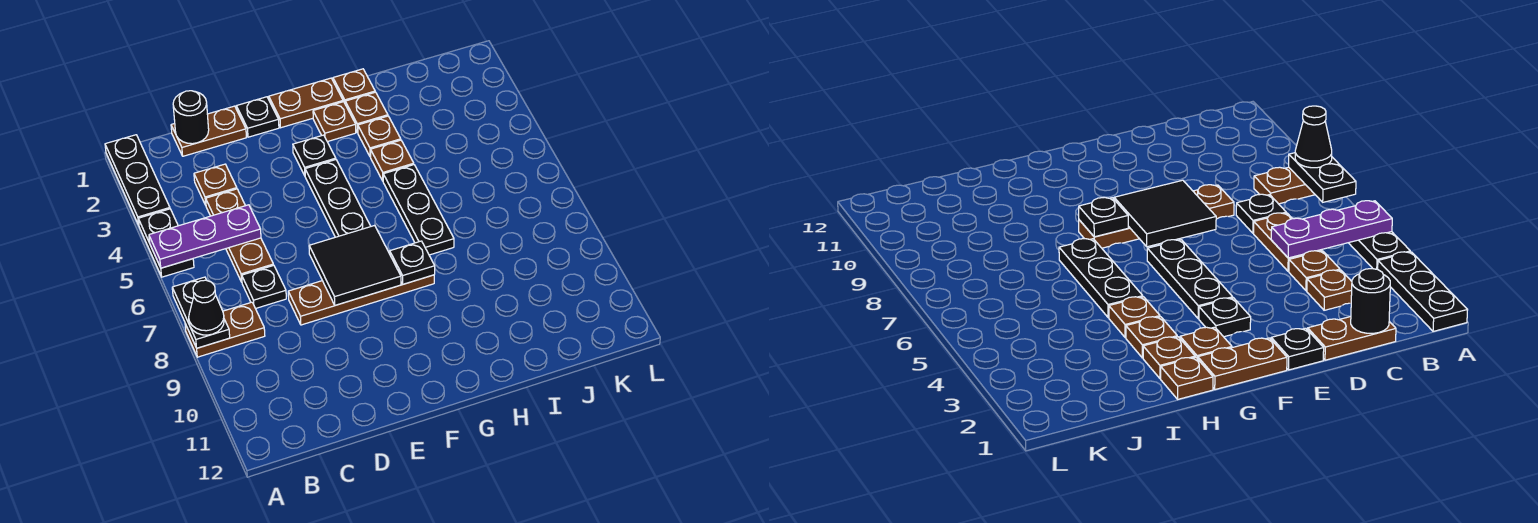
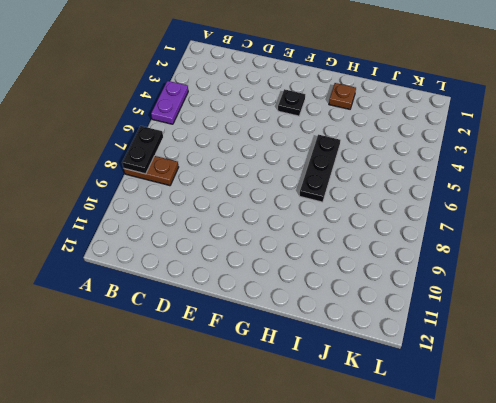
purple 1x2 plate [151,81,188,124] -> black 1x2 plate [138,209,194,277]
none -> black 1x3 plate [105,135,170,225]
none -> brown 1x2 plate [171,106,246,156]
none -> brown 1x1 plate [194,164,237,205]

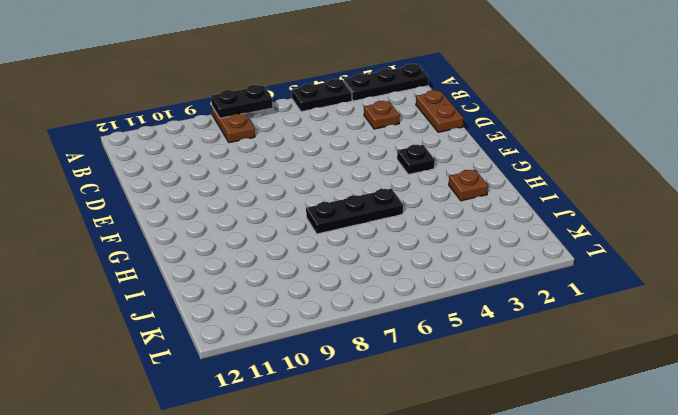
none -> brown 1x1 plate [206,189,245,216]
none -> brown 1x2 plate [226,238,273,282]
none -> black 1x1 plate [242,265,286,309]

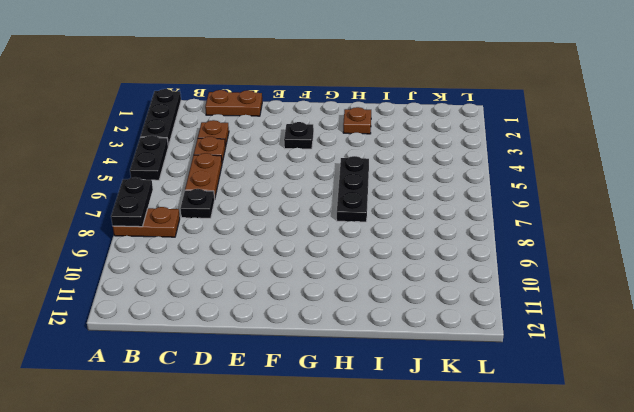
none -> brown 1x4 plate [288,275,434,325]
none -> black 1x1 plate [236,97,279,137]
none -> brown 1x2 plate [269,78,343,128]

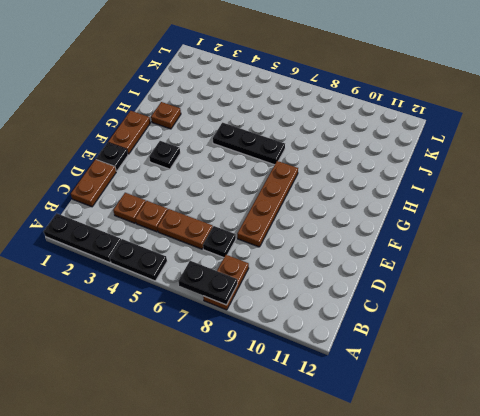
none -> black 1x3 plate [305,160,371,237]
none -> brown 1x1 plate [313,102,356,142]
none -> brown 1x1 plate [333,69,375,103]

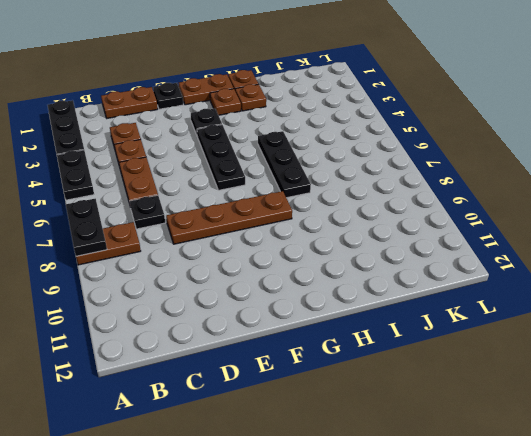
none -> brown 1x1 plate [358,116,401,157]
none -> brown 1x1 plate [371,140,414,181]
none -> purple 1x3 plate [149,205,261,268]

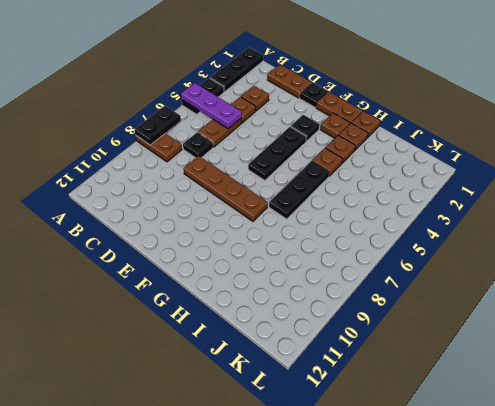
none -> black 1x1 round brick [173,91,209,144]
none -> black 2x2 tile [309,225,401,305]
none -> black 1x1 plate [390,241,435,284]

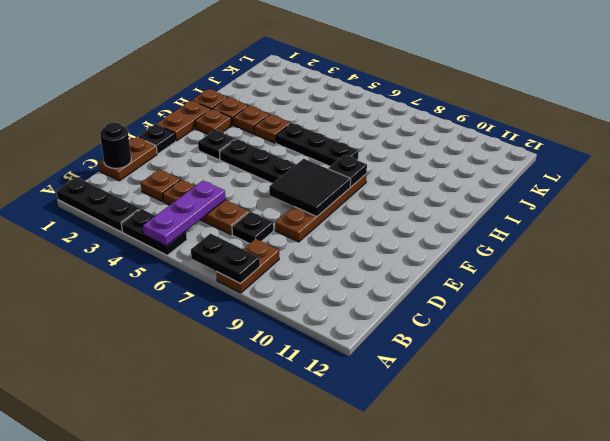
none -> black 1x1 cone [189,280,224,335]

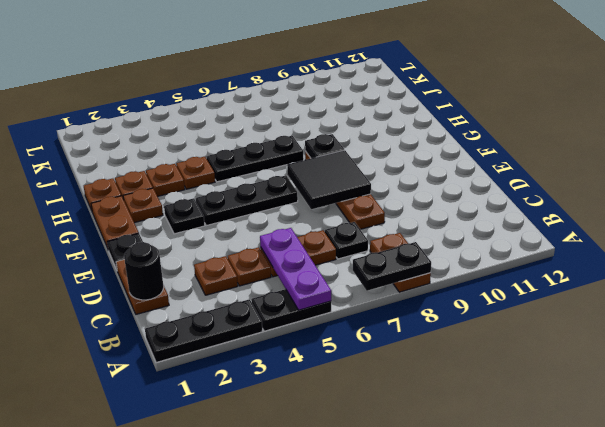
none -> black 1x1 cone [189,280,224,335]

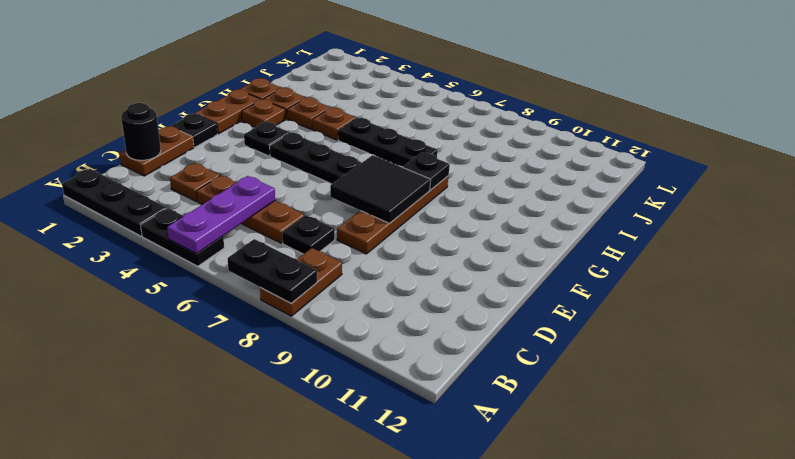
none -> black 1x1 cone [189,280,224,335]

